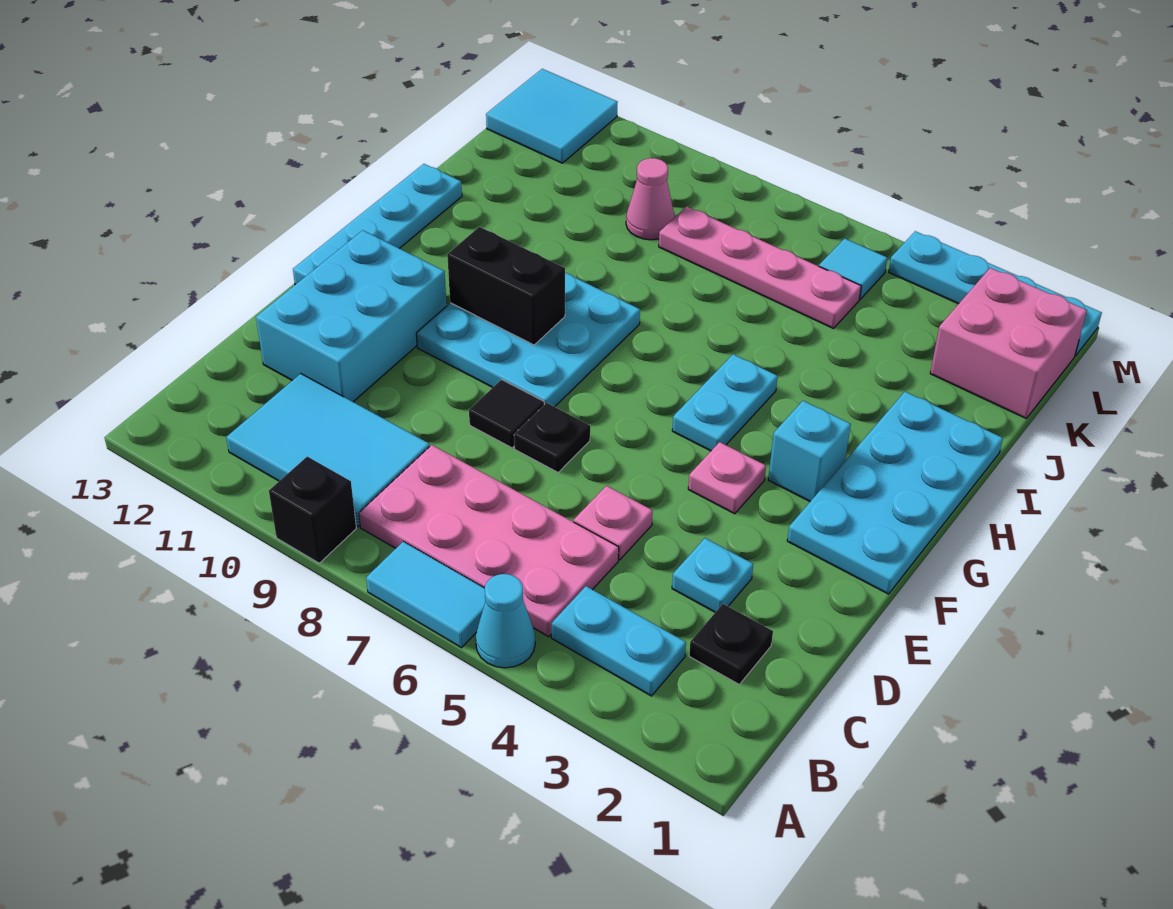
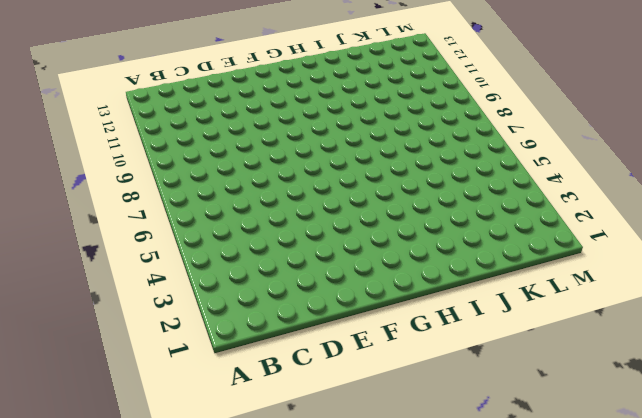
none -> cyan 1x1 cone [476,574,535,668]
none -> cyan 1x2 tile [366,541,485,648]
none -> black 1x1 brick [269,457,356,563]

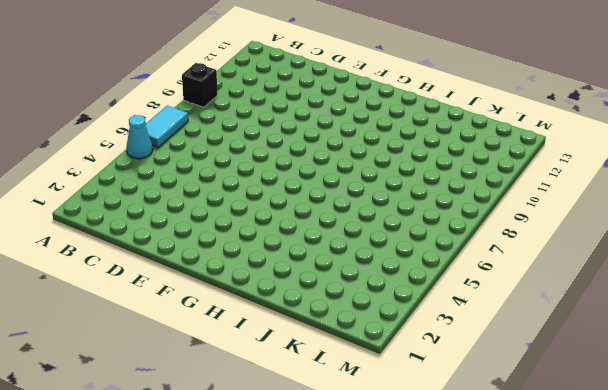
none -> cyan 1x2 plate [551,586,686,696]
none -> pink 2x4 plate [359,445,619,637]
none -> cyan 2x3 tile [226,374,430,527]

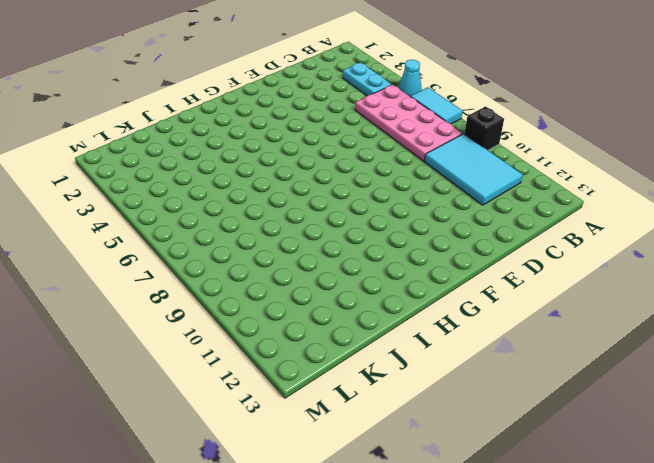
none -> black 1x1 plate [689,604,773,684]
none -> cyan 1x1 plate [672,538,753,612]
none -> pink 1x1 plate [574,486,653,560]

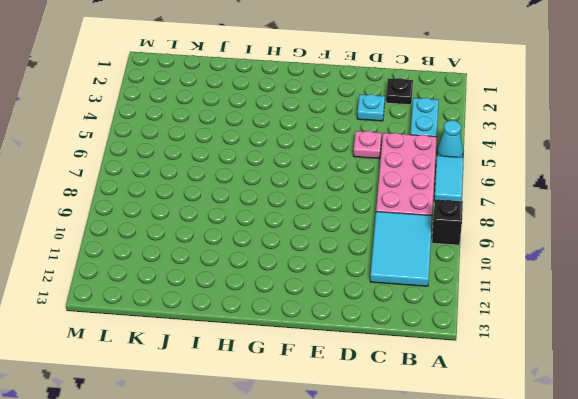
none -> cyan 2x3 brick [256,230,447,402]
none -> black 1x1 plate [514,403,590,472]
none -> black 1x1 tile [469,380,544,448]

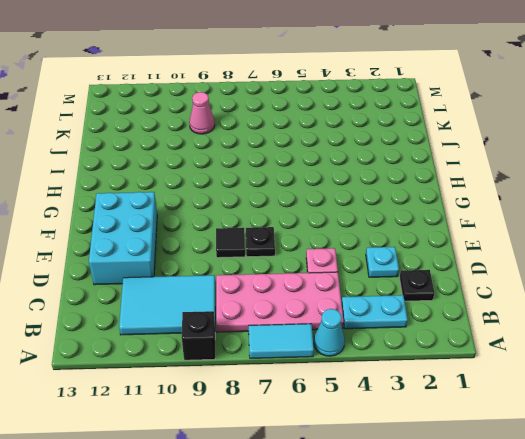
none -> cyan 2x4 plate [787,392,1003,594]
none -> pink 1x1 plate [688,442,766,514]
none -> cyan 3x3 plate [416,273,640,407]

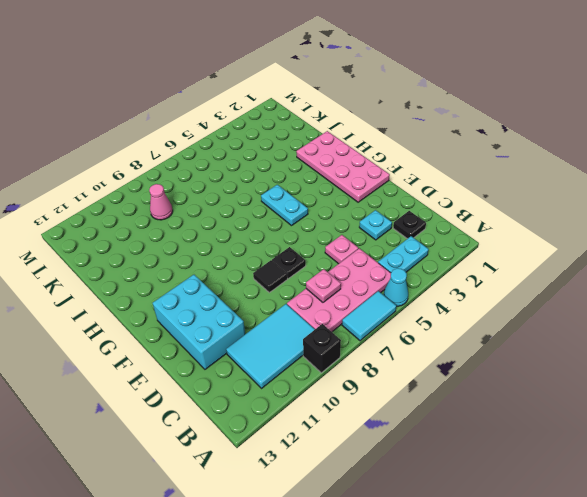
pink 1x1 plate [306,269,341,302] -> pink 1x1 plate moved to [688,442,766,514]
pink 2x4 plate [296,131,390,202] -> cyan 2x4 plate [787,392,1003,594]
none -> cyan 3x3 plate [416,273,640,407]
none -> cyan 1x4 plate [293,164,462,285]
none -> cyan 1x1 brick [768,401,851,501]

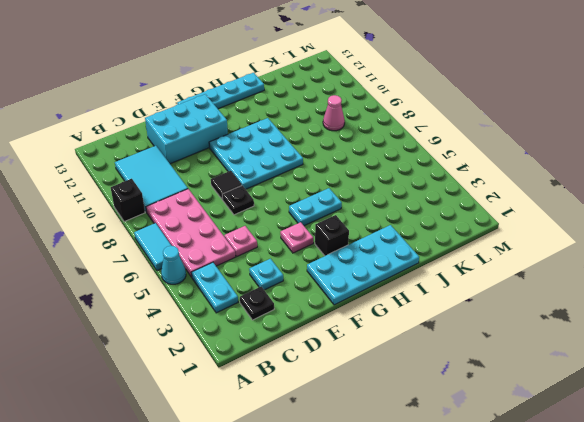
black 1x1 brick [315,215,349,256] -> cyan 1x1 brick [768,401,851,501]
none -> pink 2x2 brick [930,268,1087,418]
none -> pink 1x4 plate [659,206,861,329]
none -> cyan 1x1 tile [819,239,887,299]

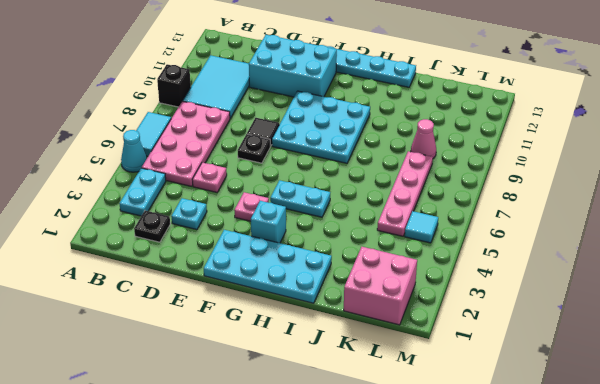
none -> cyan 2x2 tile [486,69,618,163]
none -> cyan 1x4 plate [889,231,1102,356]
none -> black 1x2 brick [447,227,565,345]

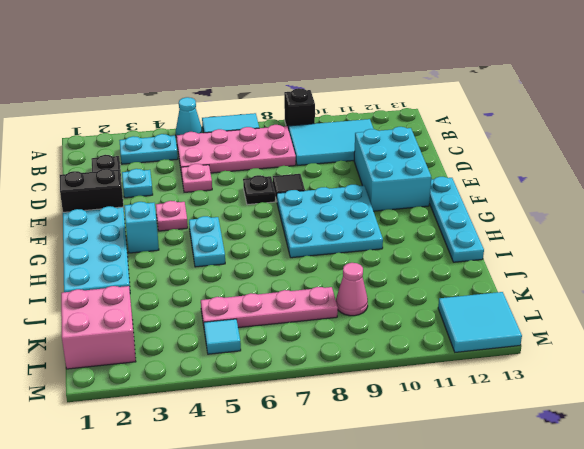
black 1x2 brick [60,169,124,212] -> black 1x2 brick moved to [447,227,565,345]
none -> cyan 1x4 plate [889,231,1102,356]

